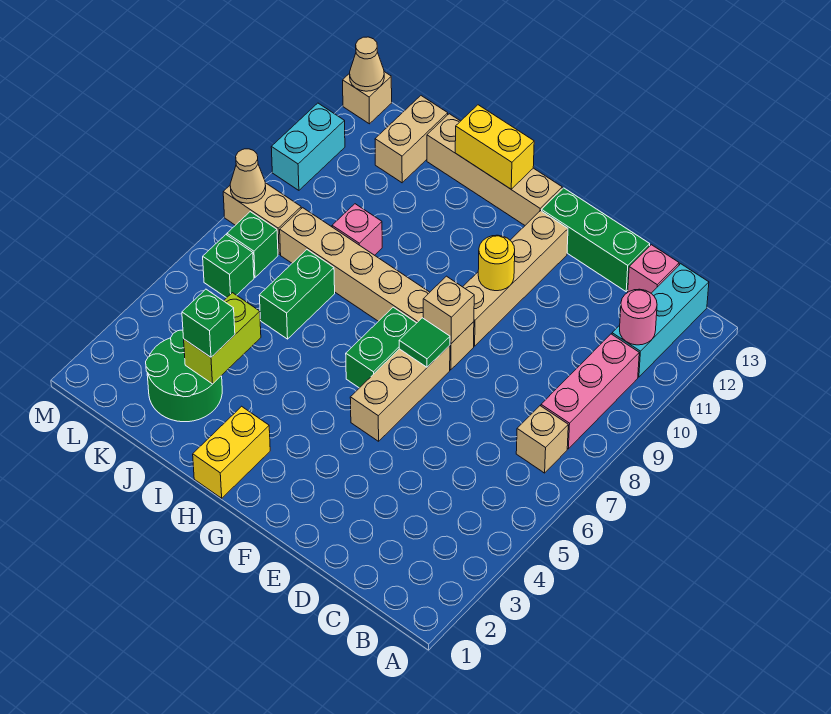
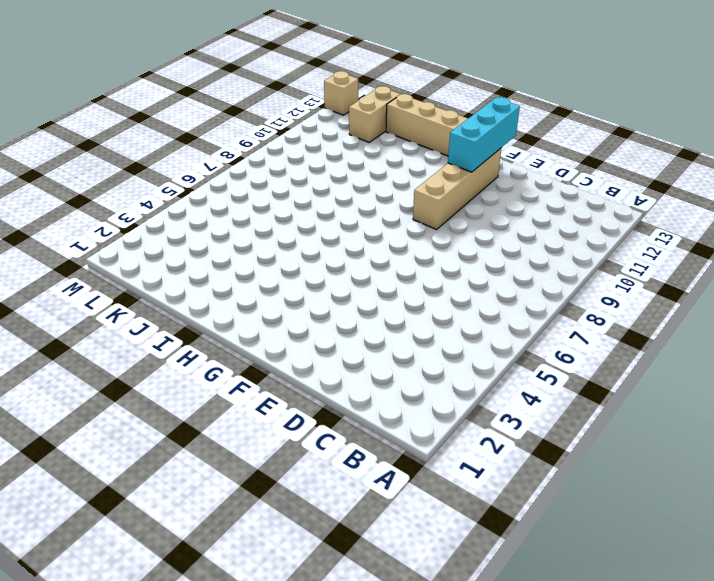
cyan 1x3 brick [448,97,520,172] -> cyan 1x3 brick moved to [612,264,709,377]
none -> tan 1x1 brick [516,406,568,473]
none -> pink 1x3 brick [541,334,639,449]
none -> pink 1x1 brick [628,245,679,293]

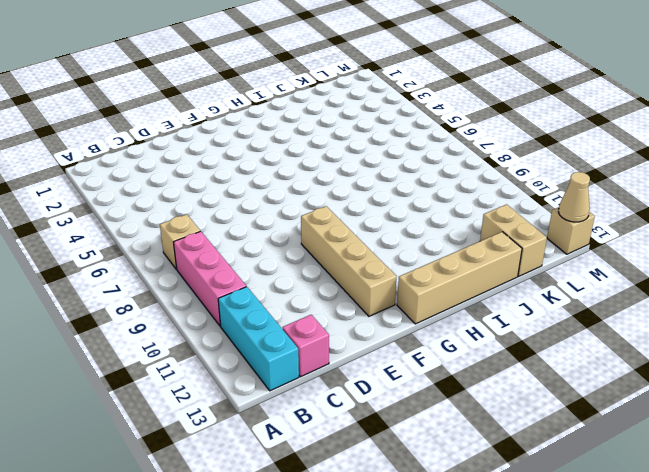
none -> green 1x3 brick [542,188,650,291]
none -> tan 1x3 brick [350,345,450,441]
none -> tan 1x6 brick [280,208,474,370]

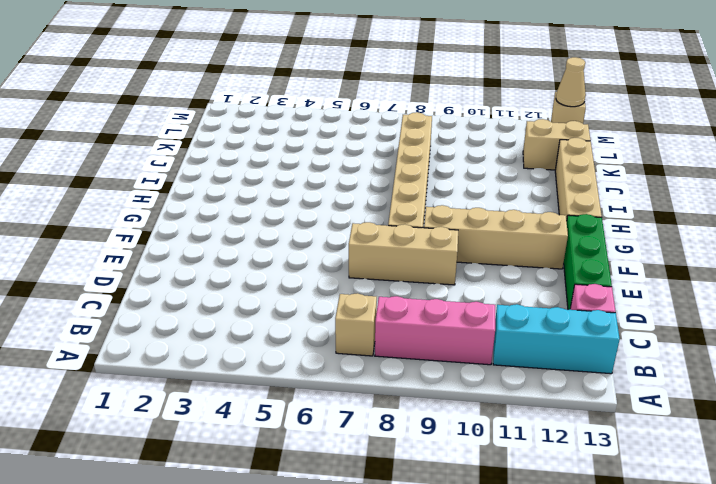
tan 1x3 brick [349,222,458,285] -> tan 1x3 brick moved to [350,345,450,441]
none -> green 1x2 brick [346,307,416,388]
none -> yellow 1x2 brick [193,406,270,498]
none -> green 2x2 round brick [146,330,222,422]

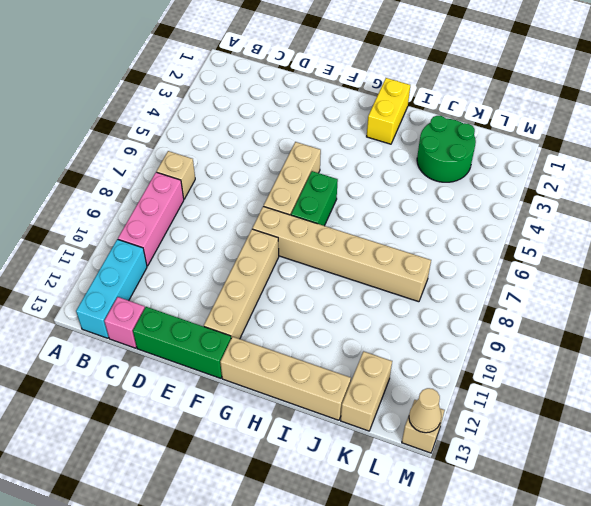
none -> green 1x2 brick [259,250,335,339]
none -> pink 1x1 brick [332,204,382,255]
none -> green 1x1 brick [203,235,254,298]

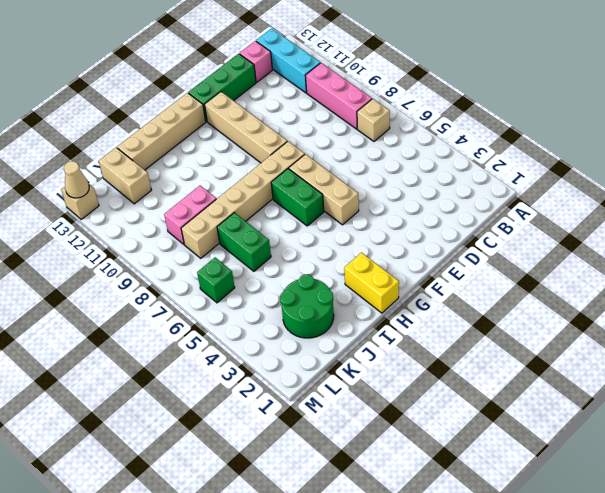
pink 1x2 brick [164,186,216,244] -> pink 1x1 brick [332,204,382,255]
none -> green 1x1 brick [227,212,278,277]
none -> tan 1x2 brick [223,183,301,254]
none -> cyan 1x2 brick [271,103,345,190]

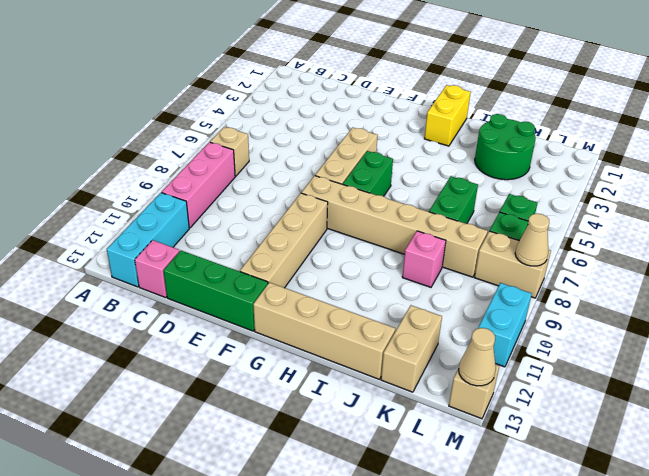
none -> pink 1x1 round brick [620,289,657,345]
none -> green 1x1 tile [399,318,450,367]
none -> tan 1x1 brick [423,276,474,343]

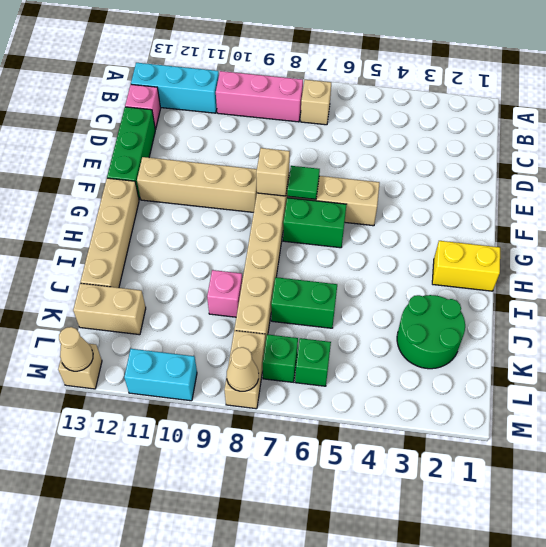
none -> pink 1x1 round brick [620,289,657,345]
none -> yellow 1x1 round brick [478,235,515,291]
none -> yellow 1x2 brick [455,105,534,189]

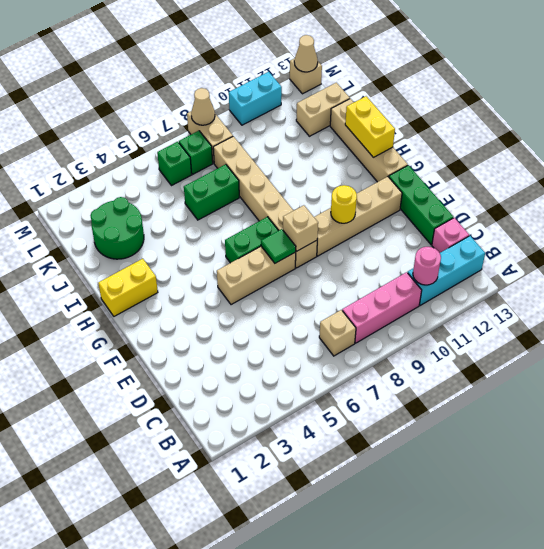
none -> pink 1x1 brick [332,204,382,255]
none -> lime 1x2 brick [184,293,261,384]
none -> green 1x1 brick [182,289,235,357]

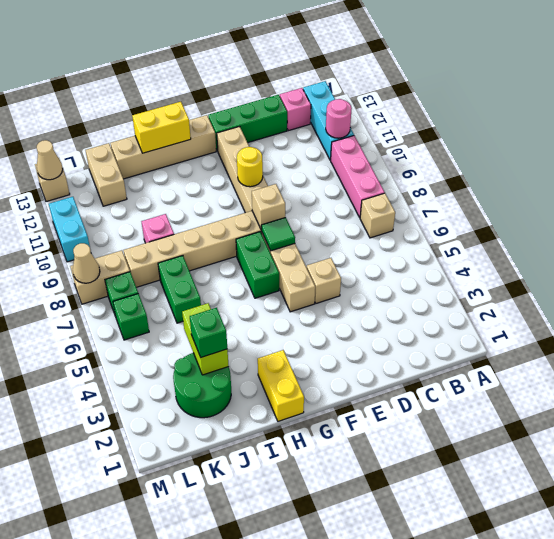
tan 1x1 brick [307,258,341,303] -> none

